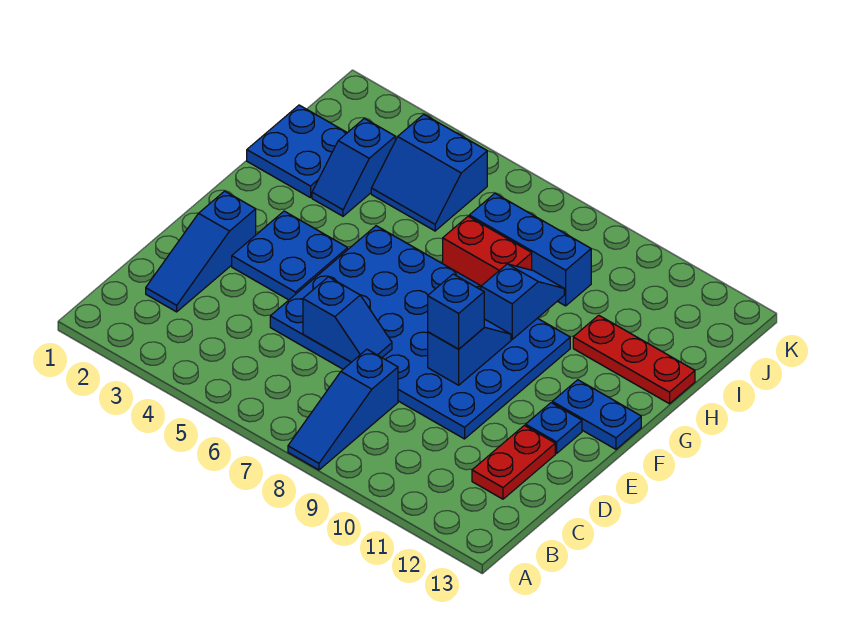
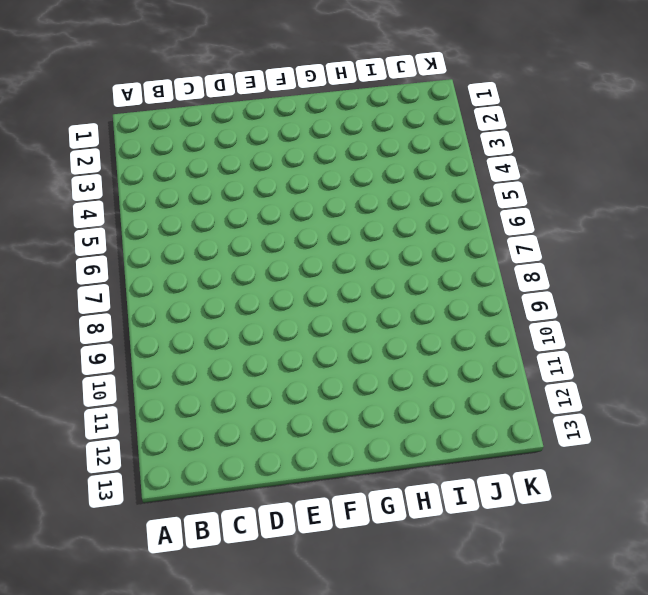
none -> blue 1x3 slope [288,349,398,470]
none -> blue 1x3 slope [146,191,256,312]
none -> red 1x2 plate [472,425,555,499]

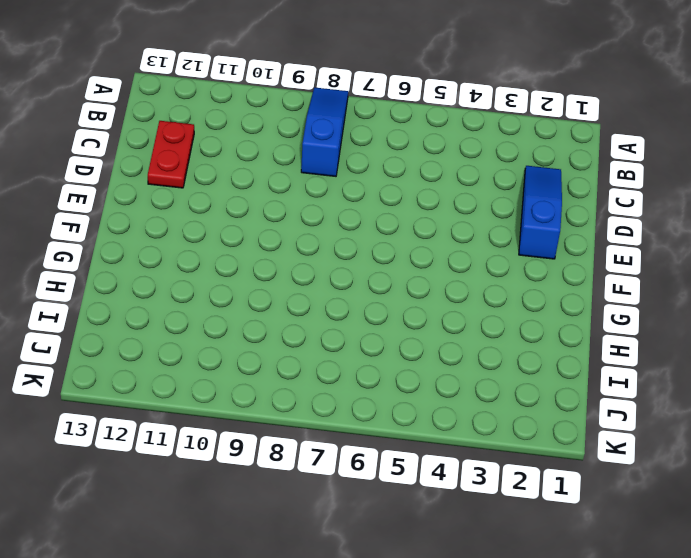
none -> blue 4x6 plate [270,226,570,439]
none -> blue 2x2 plate [232,211,348,300]
none -> blue 1x1 plate [526,403,582,453]

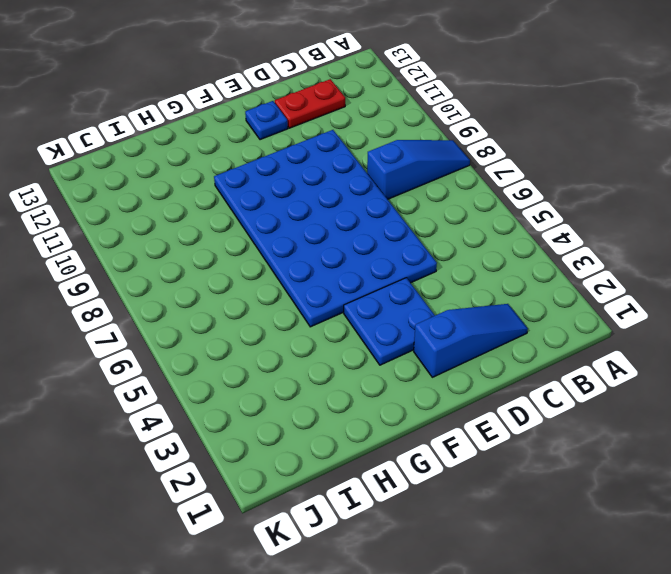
none -> blue 1x2 plate [552,380,641,449]
none -> blue 2x2 plate [247,105,347,198]
none -> blue 1x2 slope [312,118,395,216]

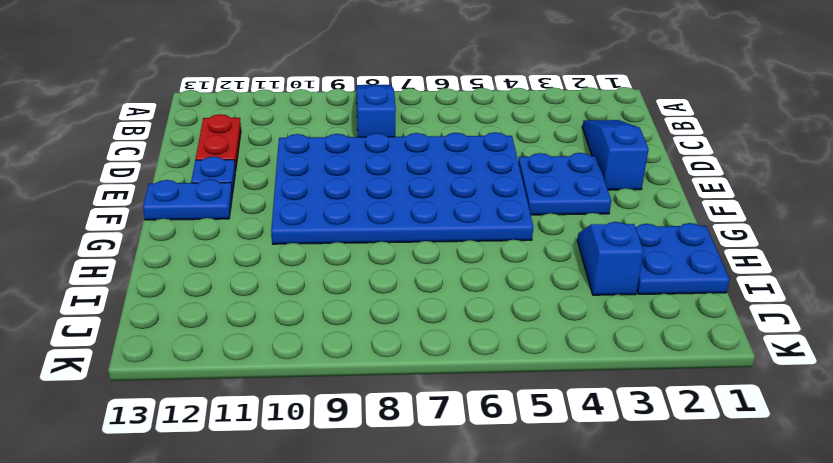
none -> red 1x2 brick [443,216,532,286]
none -> red 1x3 plate [573,315,695,404]
none -> blue 2x2 slope [371,114,487,231]

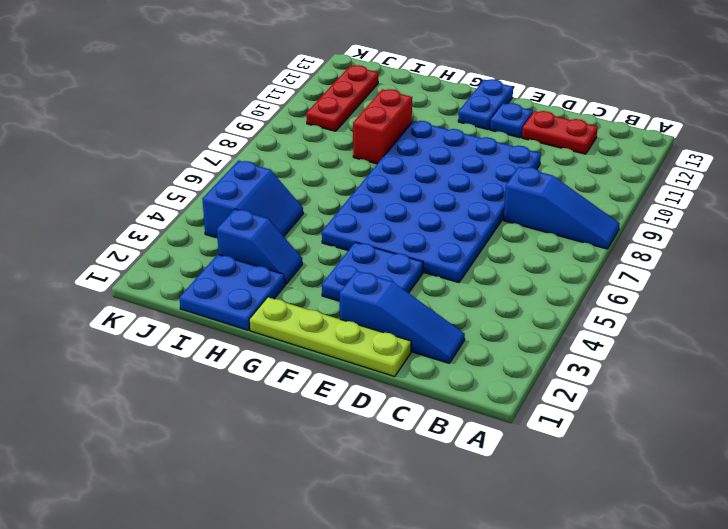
lime 1x4 plate [249,297,411,376] -> none
red 1x2 brick [353,89,412,164] -> red 1x2 brick moved to [443,216,532,286]
red 1x3 plate [306,65,378,131] -> red 1x3 plate moved to [573,315,695,404]
none -> blue 1x3 brick [469,194,591,306]
none -> blue 1x2 slope [303,277,392,362]
none -> blue 1x2 slope [428,319,511,385]

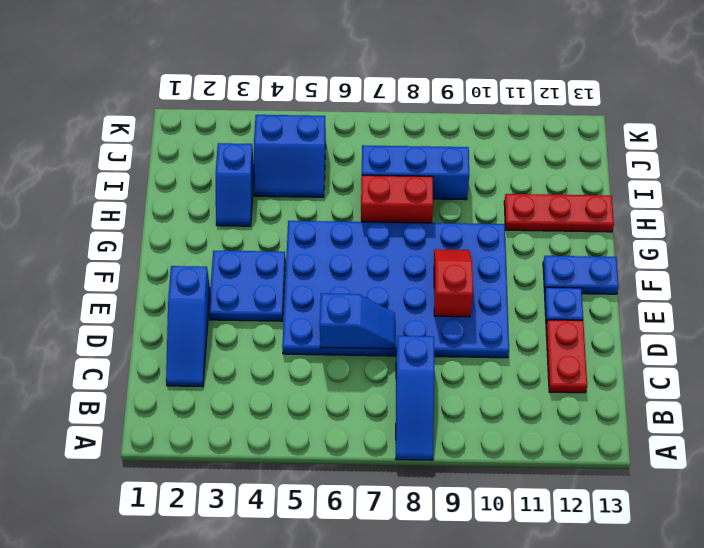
red 1x2 slope [434,249,473,317] -> blue 1x2 slope [428,319,511,385]
none -> blue 2x2 plate [247,105,347,198]
none -> blue 1x2 slope [481,264,564,339]
none -> blue 1x1 brick [428,274,484,349]

